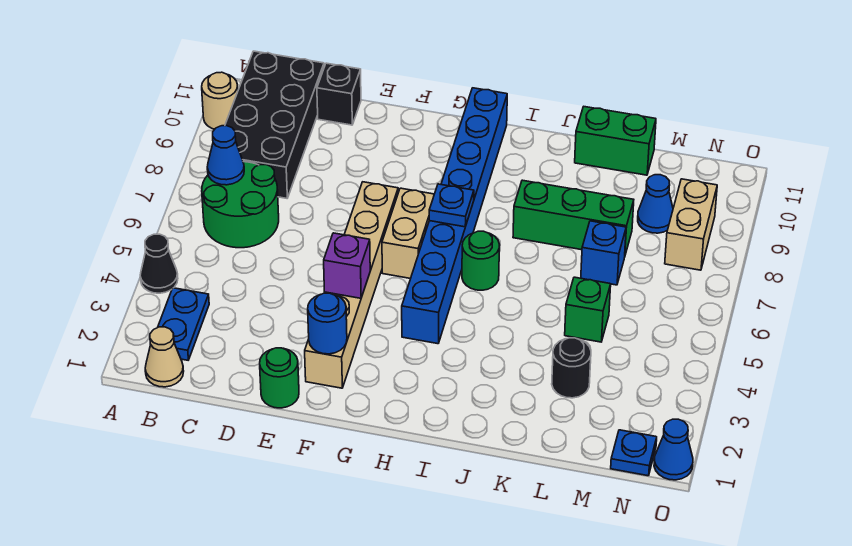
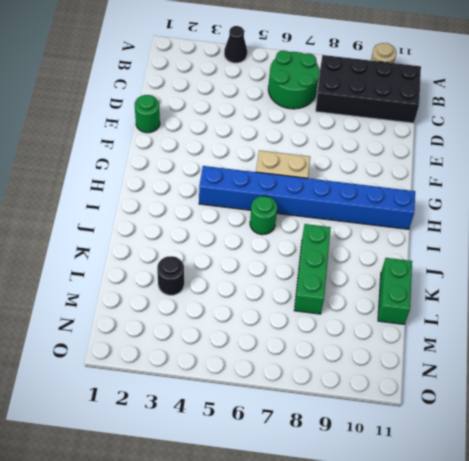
none -> tan 1x1 cone [145,327,184,387]
none -> blue 1x2 plate [158,288,209,360]
none -> black 1x1 brick [317,63,361,125]

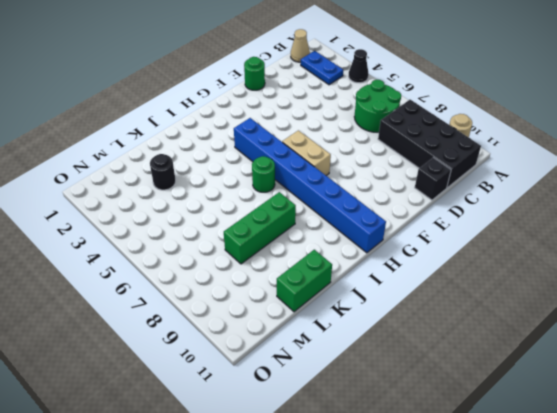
none -> tan 1x6 brick [305,182,398,388]
none -> green 1x1 brick [565,277,611,342]
none -> blue 1x1 brick [581,221,626,285]

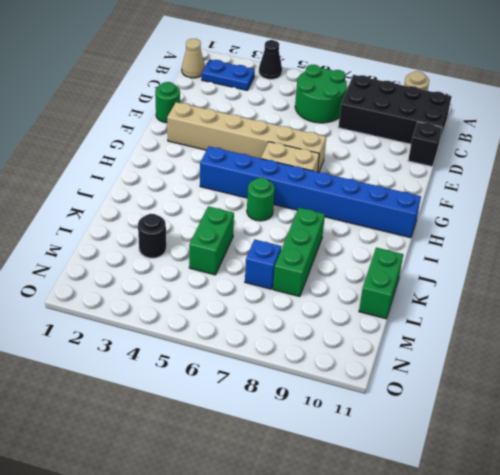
green 1x2 brick [189,206,234,275] -> green 1x1 brick [565,277,611,342]
none -> blue 1x1 cone [638,175,673,233]
none -> blue 1x1 plate [611,430,657,476]
none -> tan 1x2 brick [665,179,717,270]

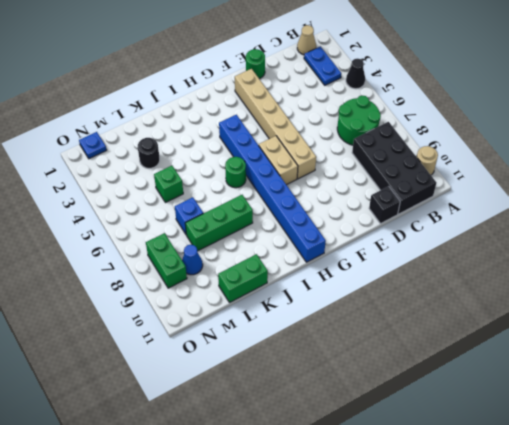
green 1x2 brick [146,233,187,288] -> tan 1x2 brick [665,179,717,270]
none -> blue 1x1 cone [654,419,693,480]
none -> blue 1x1 cone [207,126,244,185]
none -> blue 1x1 round brick [308,293,347,354]

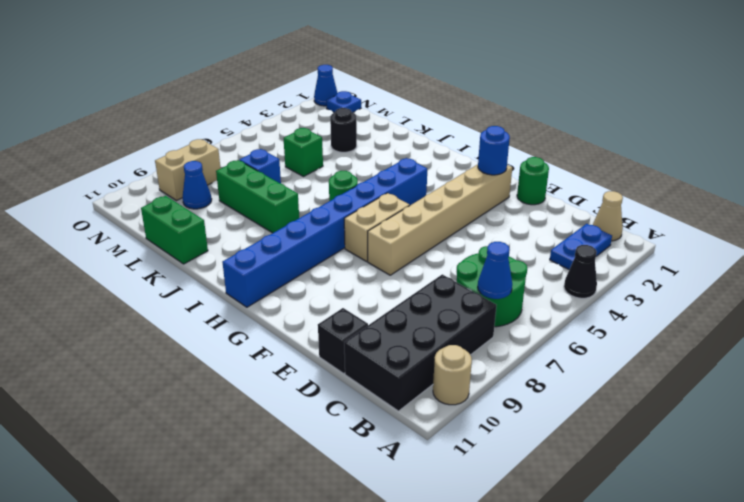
none -> purple 1x1 brick [324,233,370,298]
none -> blue 1x1 plate [429,184,474,227]

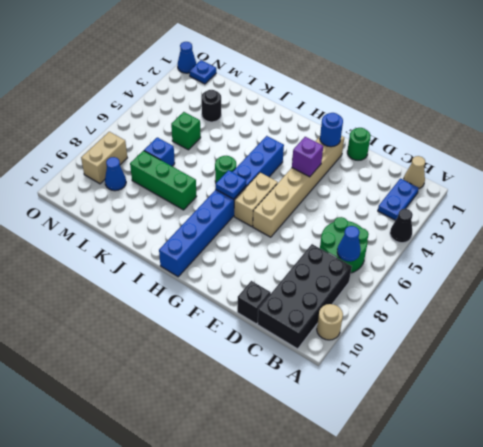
none -> green 1x2 brick [575,107,656,175]

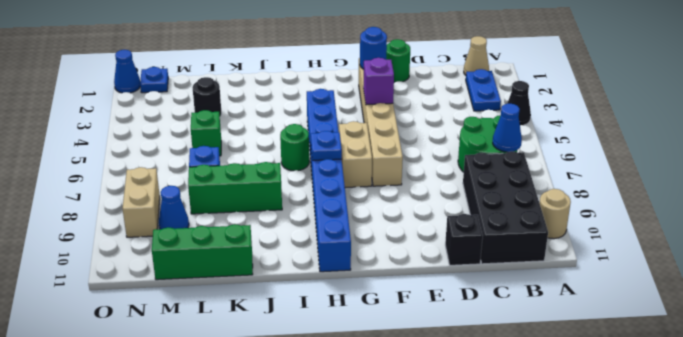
green 1x3 brick [152,224,253,280] -> green 1x2 brick [575,107,656,175]

